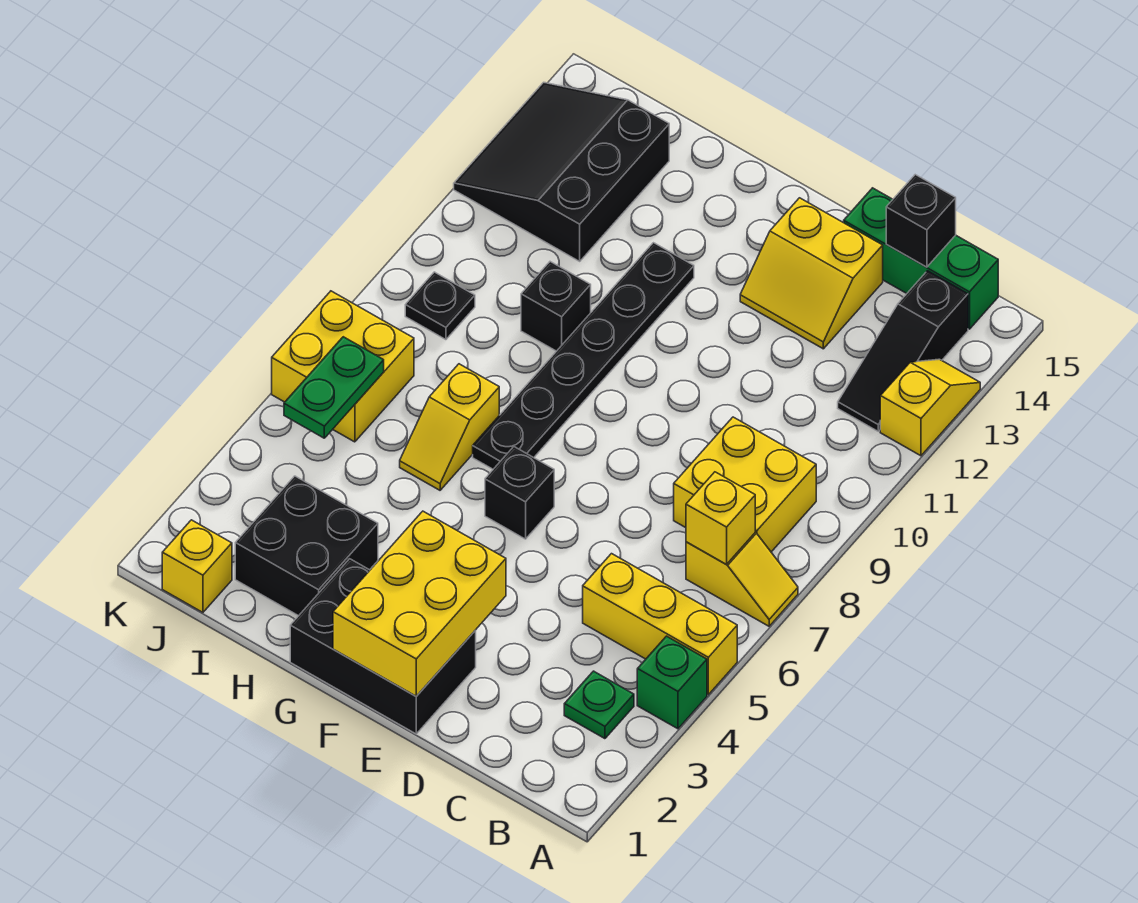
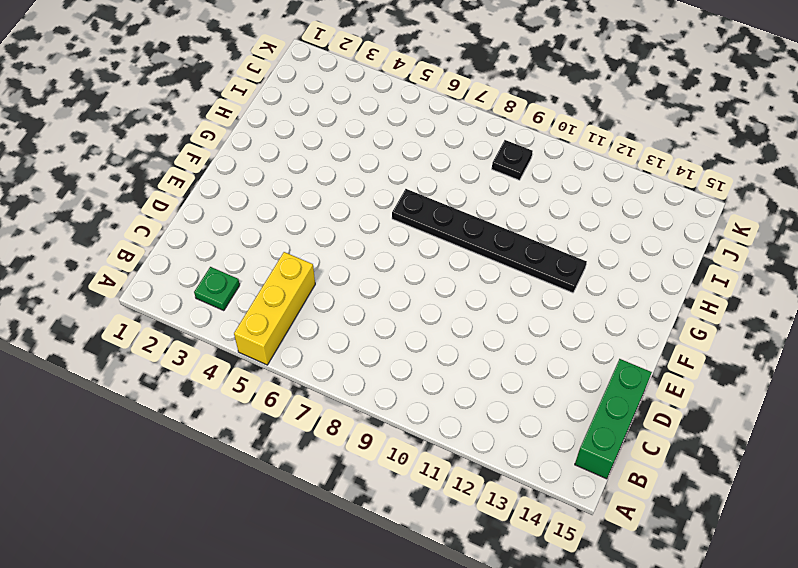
none -> green 1x1 brick [637,636,707,729]
none -> yellow 1x2 slope [686,533,798,626]
none -> yellow 1x2 slope [880,359,980,456]

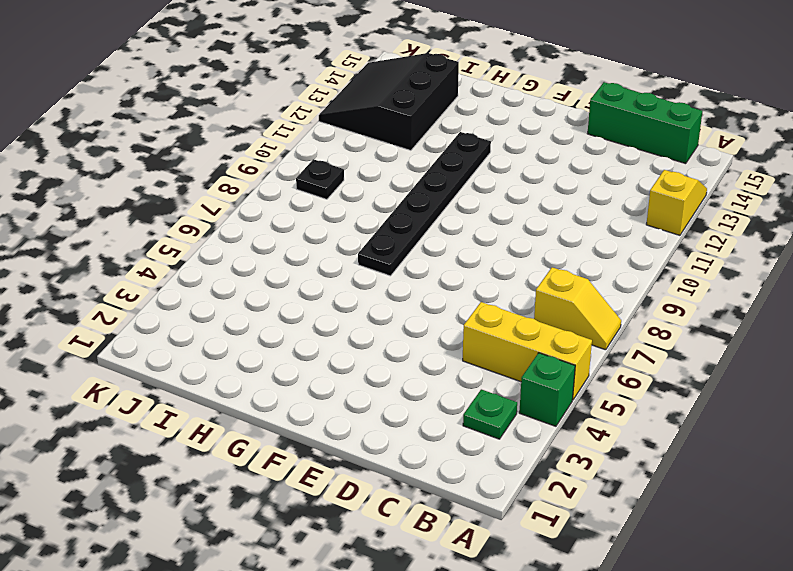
none -> yellow 2x2 brick [674,417,816,552]
none -> black 1x3 slope [838,271,968,431]
none -> yellow 2x2 slope [740,198,883,349]

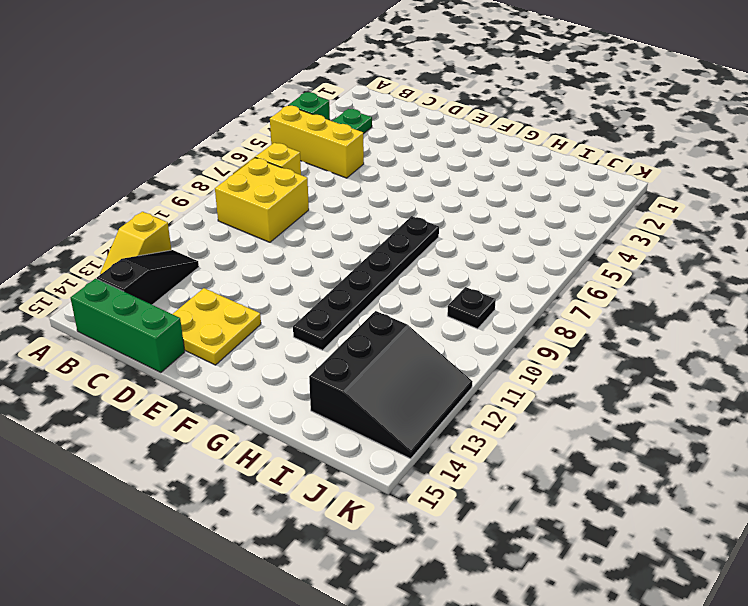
yellow 2x2 plate [173,288,261,365] -> yellow 2x2 slope [740,198,883,349]
none -> black 2x3 brick [290,559,476,734]
none -> black 1x1 brick [485,447,554,539]
none -> black 2x2 brick [235,476,378,616]

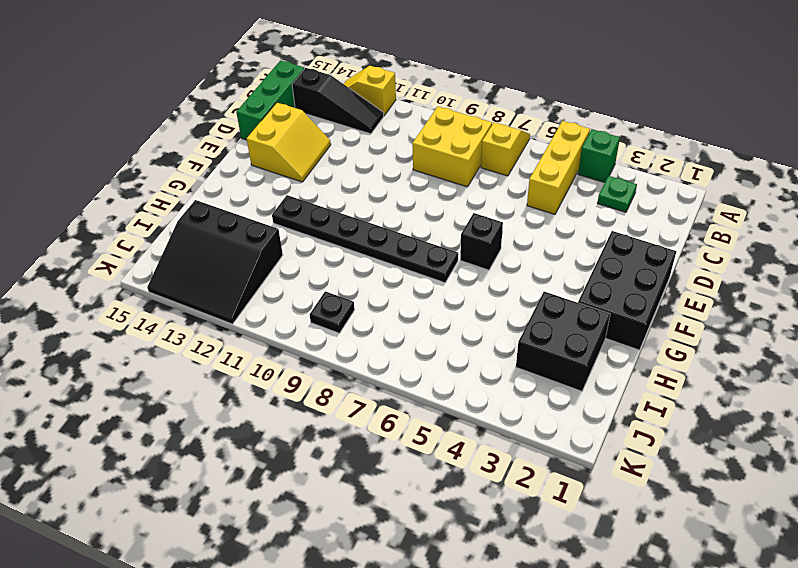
none -> yellow 1x2 slope [400,364,499,490]
none -> black 1x1 brick [521,262,591,351]
none -> yellow 1x1 brick [162,520,232,612]

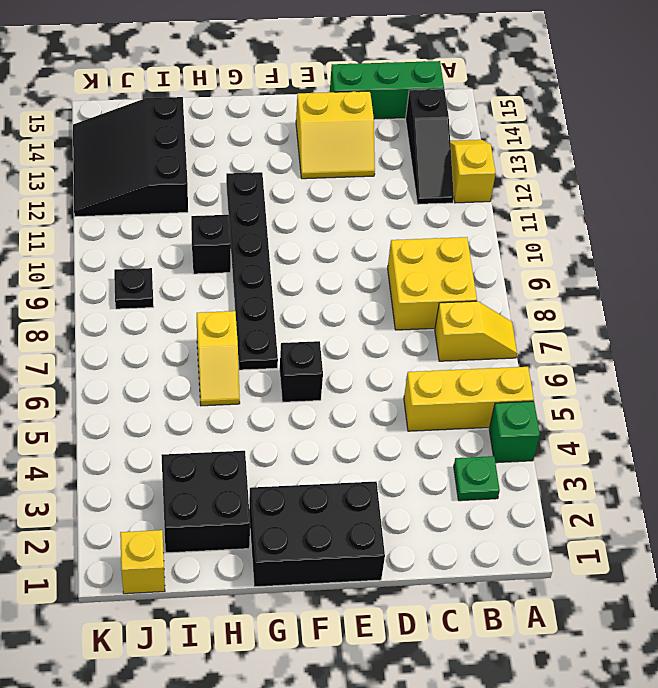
none -> yellow 2x2 brick [272,291,414,442]
none -> yellow 1x1 brick [686,472,755,564]
none -> black 1x1 brick [886,175,956,267]

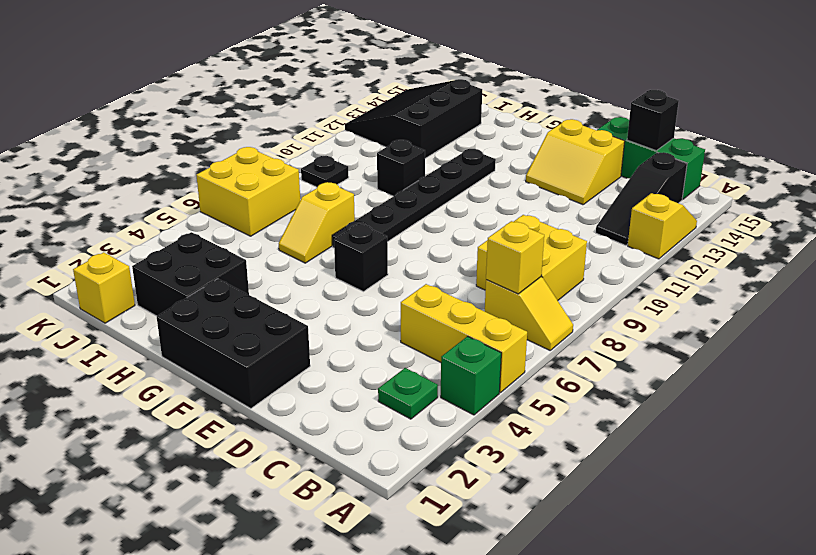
none -> yellow 2x3 brick [333,511,506,696]
none -> green 1x2 plate [284,337,384,438]

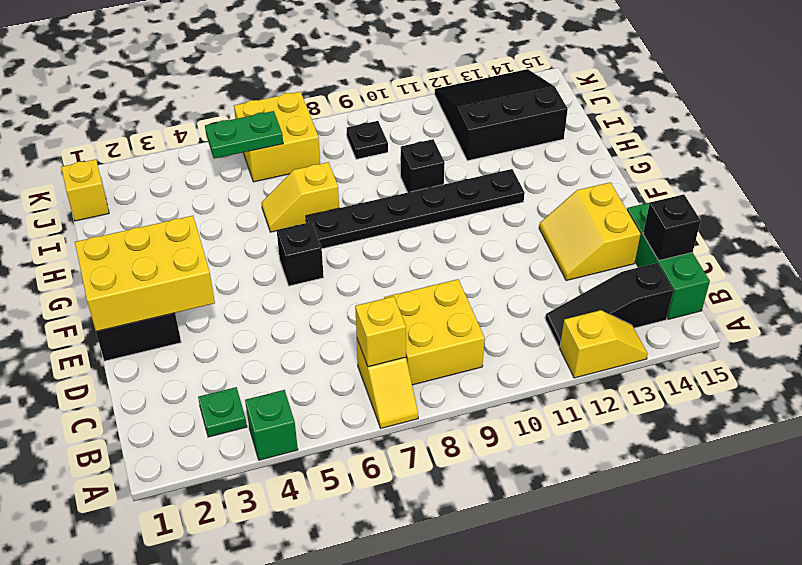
none -> yellow 1x3 brick [583,554,737,695]
none -> black 2x2 brick [235,476,378,616]

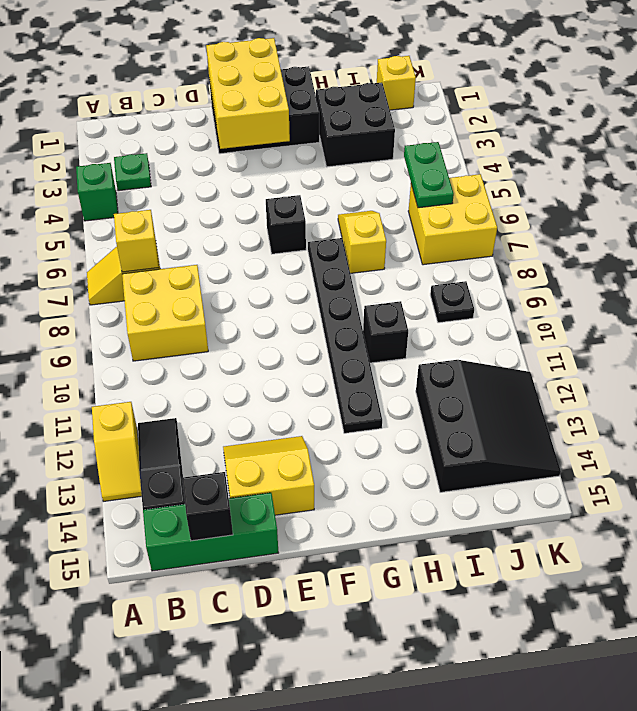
none -> yellow 1x3 brick [583,554,737,695]

